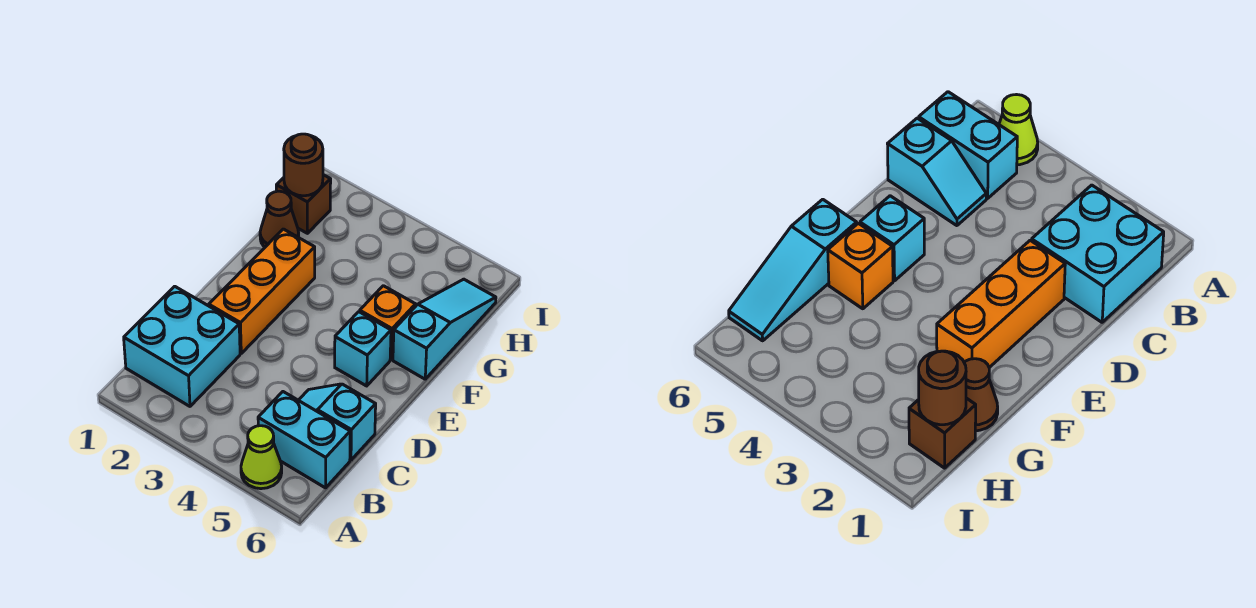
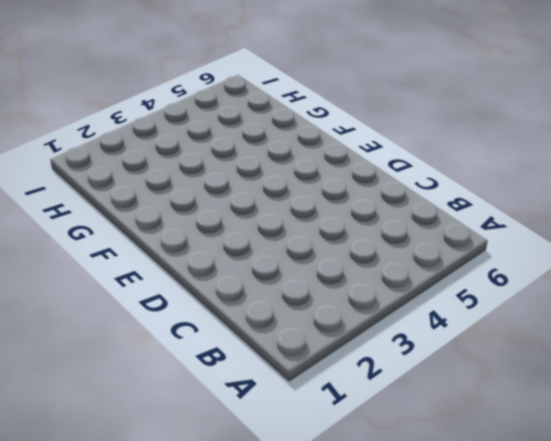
none -> lime 1x1 cone [241,426,282,489]
none -> cyan 2x2 brick [124,286,240,406]

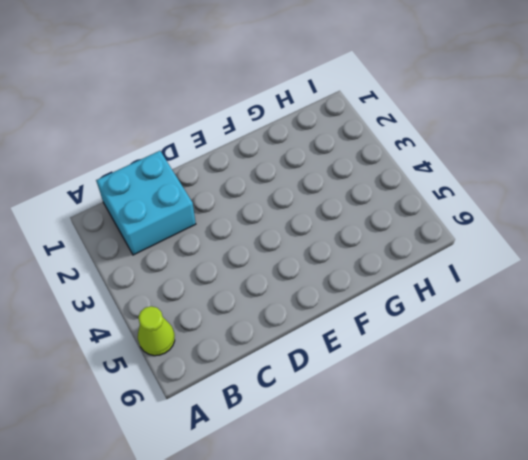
none -> cyan 1x2 brick [258,392,350,488]
none -> cyan 1x2 slope [298,384,376,460]

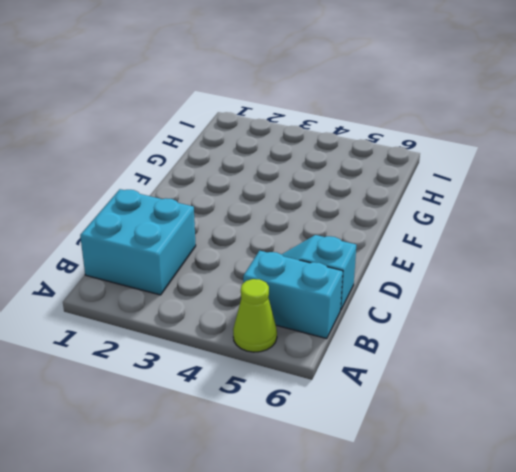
none -> orange 1x3 brick [209,229,315,353]
none -> cyan 1x1 brick [335,312,391,386]

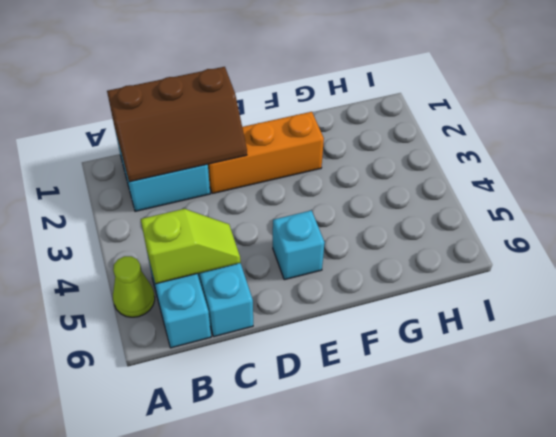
brown 2x3 slope [107,67,247,182] -> none
lime 1x2 slope [141,209,241,284] -> none
none -> orange 1x1 brick [360,286,416,359]
none -> cyan 1x3 slope [393,279,496,379]

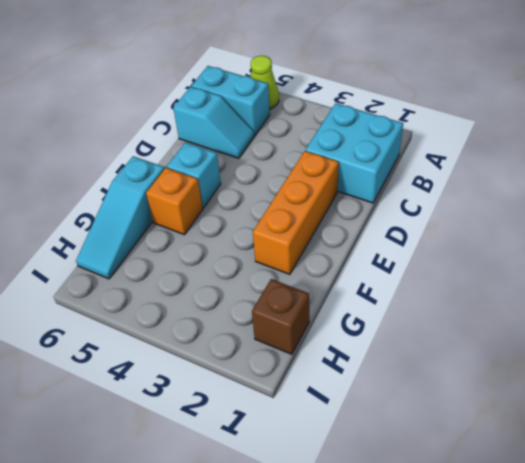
none -> brown 1x1 cone [260,191,299,247]
none -> brown 1x1 round brick [284,134,323,196]

